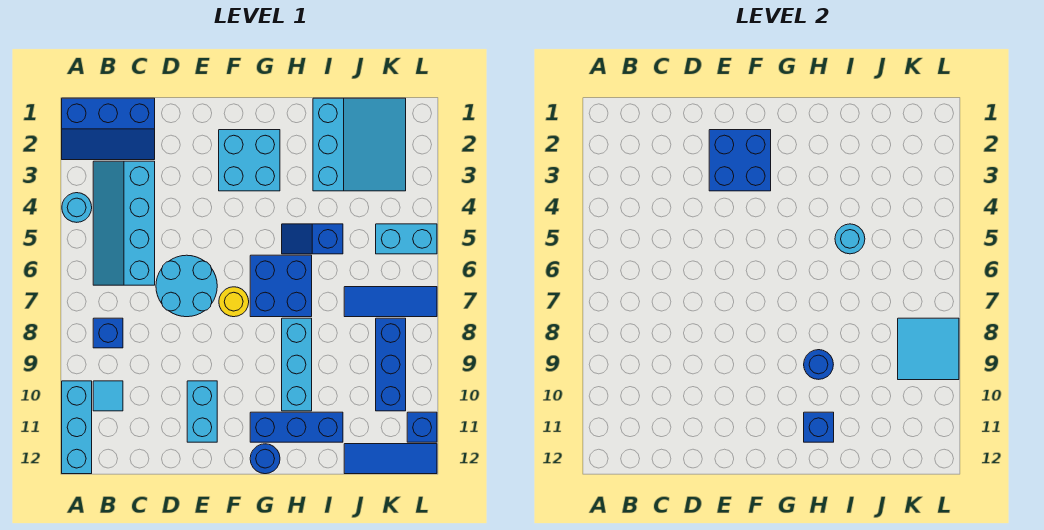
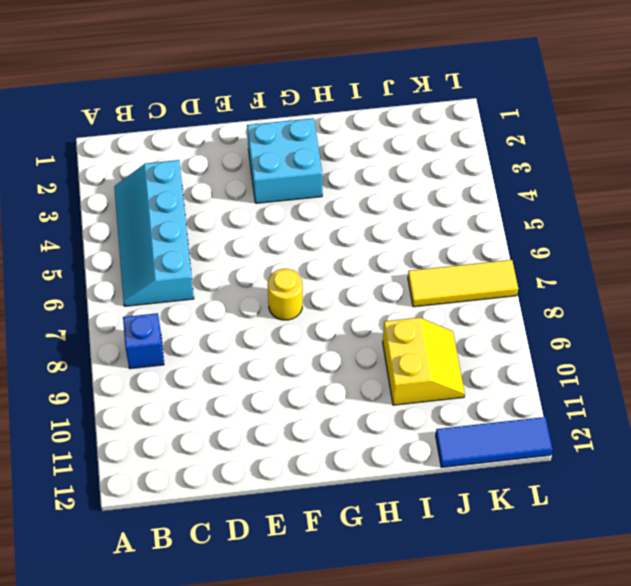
yellow 2x2 slope [383,317,465,405] -> none
yellow 1x3 tile [408,260,518,307] -> blue 1x3 tile [344,287,437,317]
none -> blue 2x3 slope [62,98,155,160]
none -> cyan 1x1 round brick [62,193,92,222]
none -> cyan 1x3 brick [62,381,92,474]

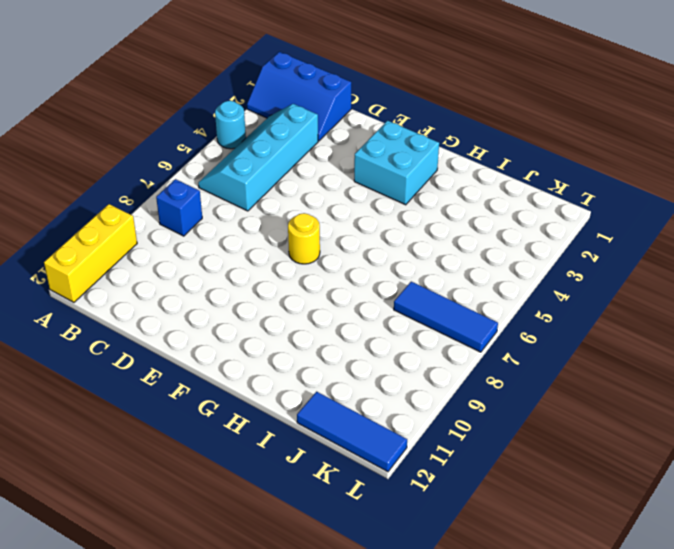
yellow 1x3 brick [44,204,137,302] -> cyan 1x3 brick [62,381,92,474]
none -> cyan 1x1 tile [93,381,123,411]
none -> cyan 2x2 round brick [156,255,217,317]
none -> cyan 1x2 brick [187,381,217,442]

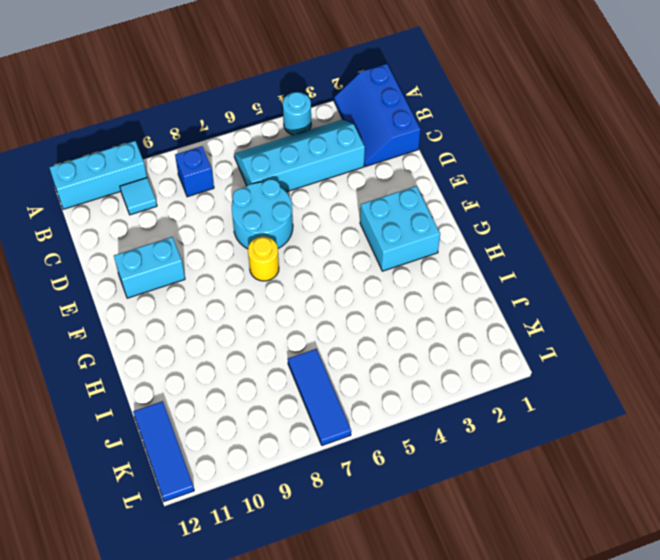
none -> blue 2x2 brick [250,255,312,317]
none -> blue 1x3 brick [250,412,343,442]
none -> blue 1x1 round brick [250,444,280,474]

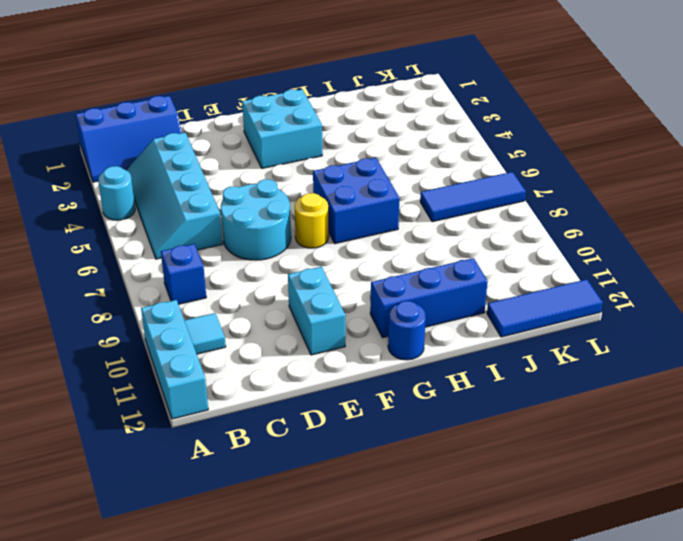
none -> blue 1x2 slope [282,224,343,254]
none -> cyan 1x3 brick [282,318,312,411]
none -> cyan 3x3 slope [313,98,406,191]

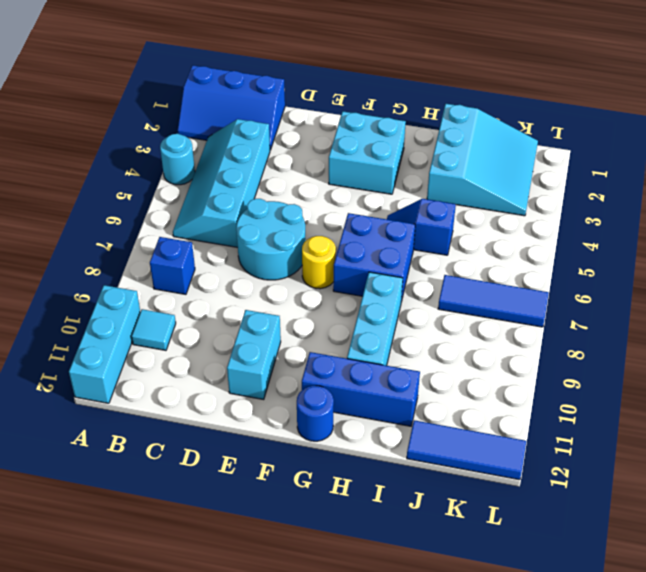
none -> cyan 1x2 brick [376,224,437,254]
none -> blue 1x3 brick [376,318,406,411]
none -> blue 1x1 brick [407,412,437,442]

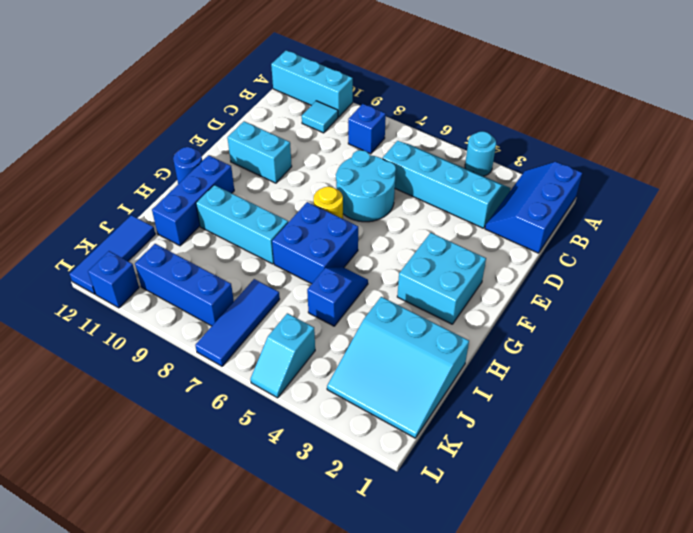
cyan 1x2 slope [250,313,315,398] -> cyan 1x2 brick [376,224,437,254]
none -> blue 2x2 brick [709,130,771,191]
none -> blue 1x1 round brick [804,350,833,379]
none -> blue 1x1 brick [804,412,834,442]

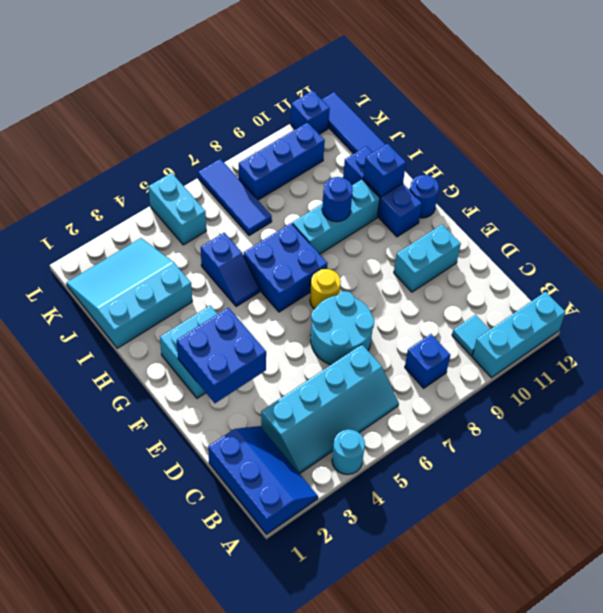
none -> cyan 1x1 round brick [835,224,865,254]
none -> cyan 2x2 tile [898,318,959,380]

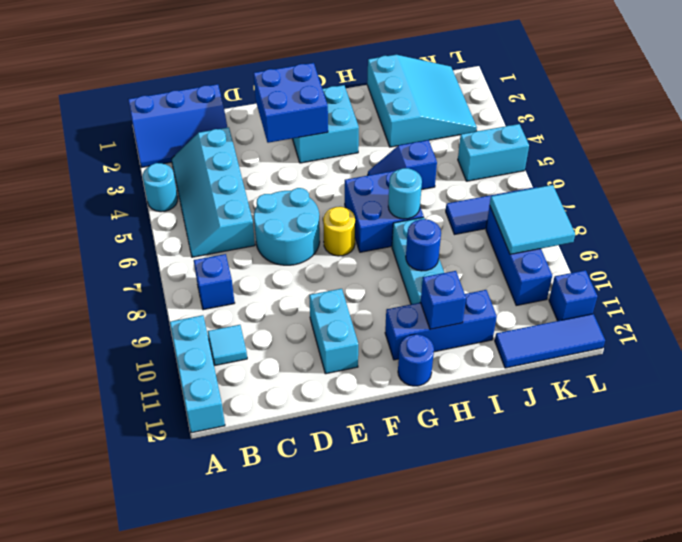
cyan 1x1 round brick [388,168,422,219] -> cyan 1x1 round brick moved to [835,224,865,254]

